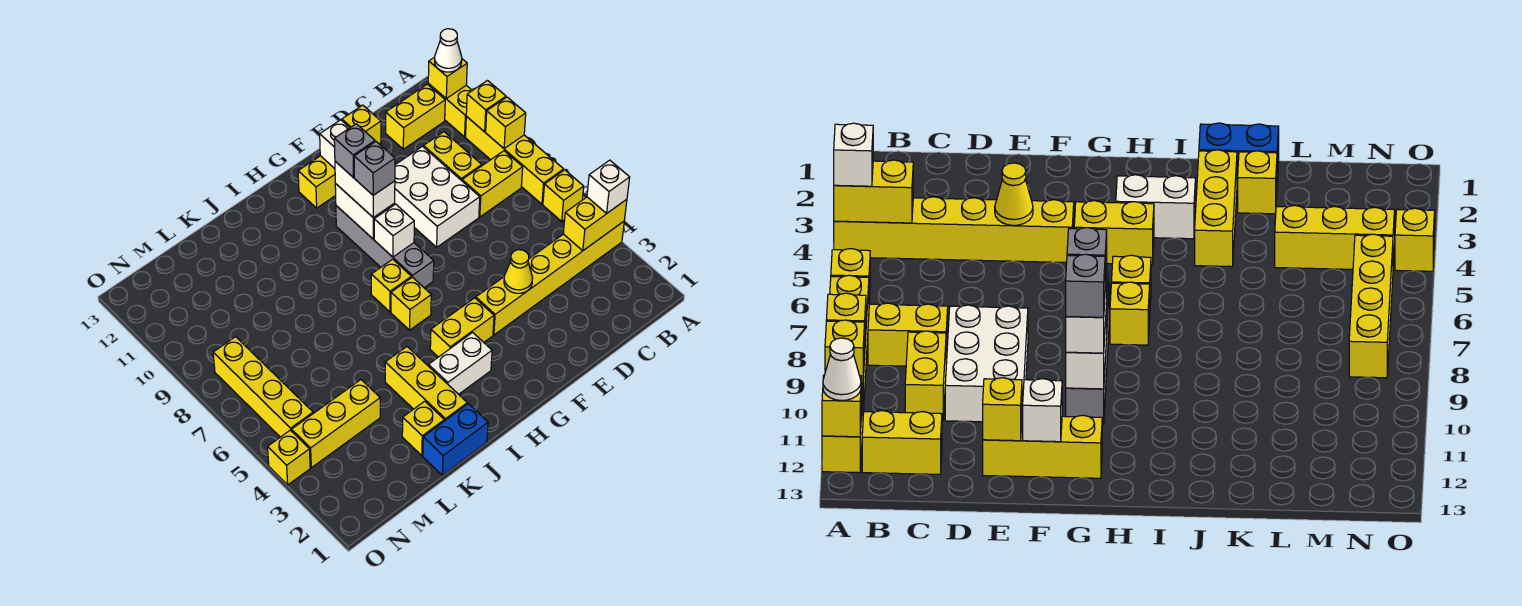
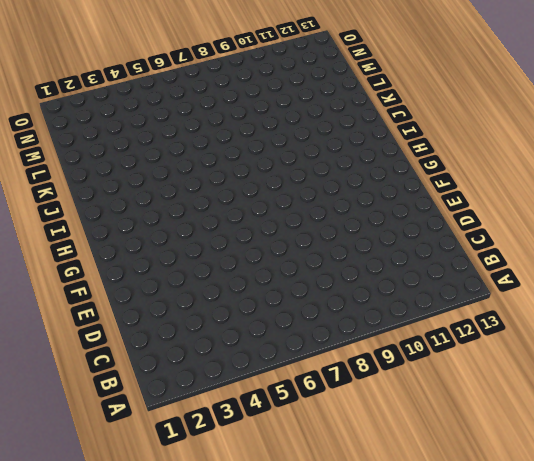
none -> yellow 1x6 brick [476,222,624,335]
none -> yellow 1x1 brick [543,170,584,221]
none -> yellow 1x4 brick [465,116,564,204]
none -> yellow 1x2 brick [428,84,472,137]

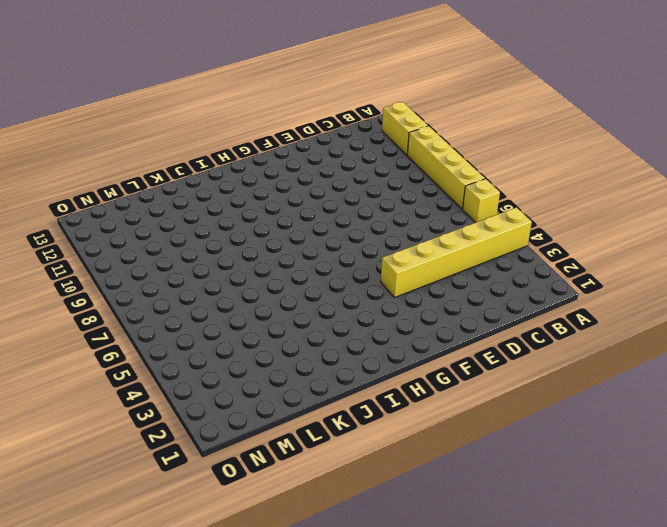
none -> yellow 1x2 brick [462,151,523,217]
none -> yellow 1x2 brick [386,84,445,149]
none -> yellow 1x2 brick [424,132,482,181]
none -> white 2x3 brick [395,146,480,247]

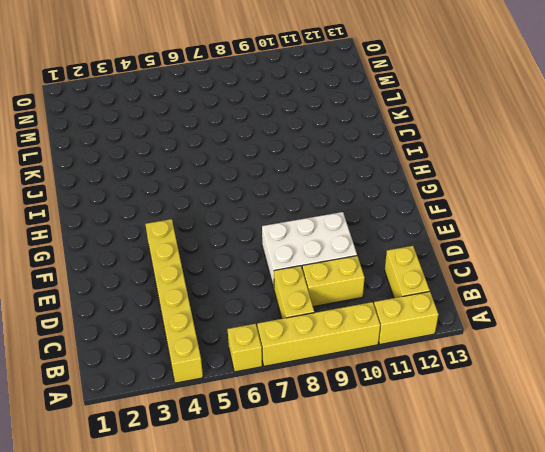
none -> yellow 1x3 brick [298,143,381,208]
none -> yellow 1x2 brick [430,298,494,357]
none -> grey 1x4 brick [336,206,434,288]
none -> white 1x2 brick [428,333,492,394]

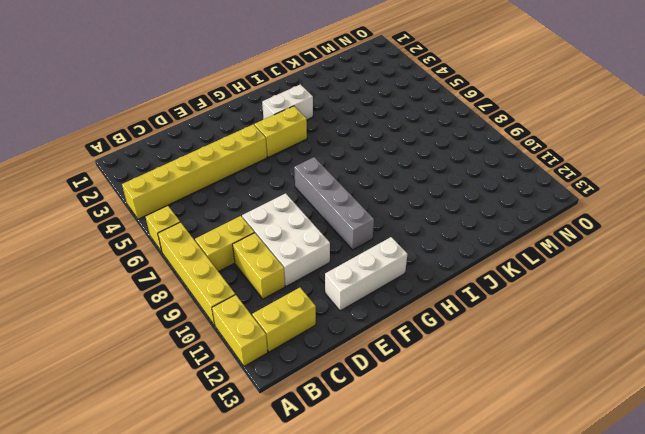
white 1x3 brick [325,237,407,311] -> yellow 1x3 brick [298,143,381,208]
none -> yellow 1x1 brick [391,277,431,330]
none -> yellow 1x1 brick [371,259,411,312]
none -> blue 1x2 brick [423,404,488,475]
none -> yellow 1x3 brick [385,347,467,421]

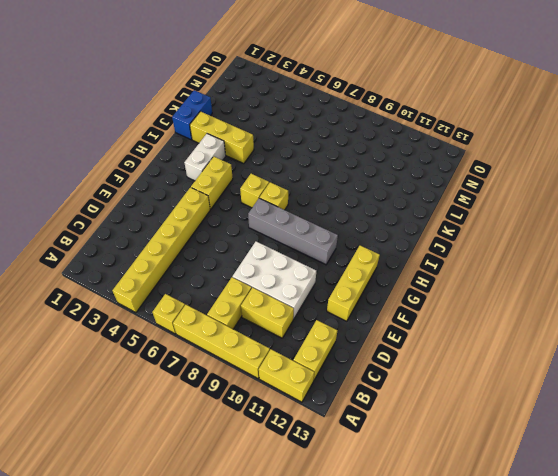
none -> yellow 1x1 brick [402,401,444,456]
none -> yellow 1x3 brick [292,380,380,468]
none -> yellow 1x4 brick [213,337,313,437]
none -> yellow 1x1 brick [268,430,310,485]

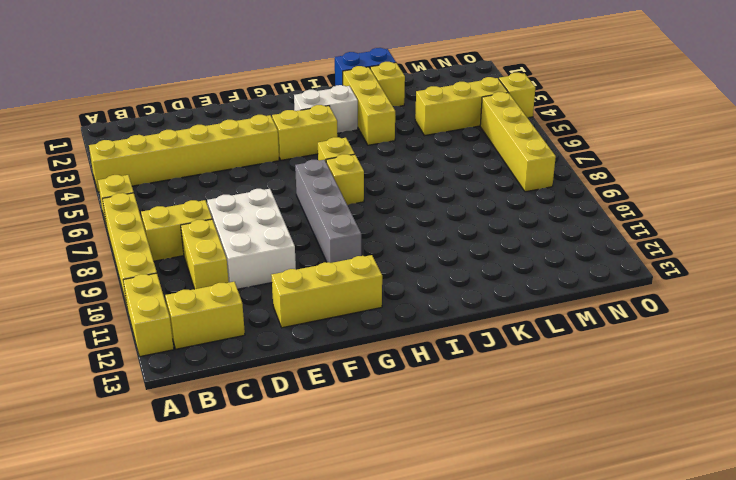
none -> yellow 1x2 brick [563,197,627,251]
none -> yellow 1x1 brick [486,97,526,149]
none -> yellow 1x1 brick [466,81,506,132]
none -> yellow 1x1 brick [428,57,467,98]

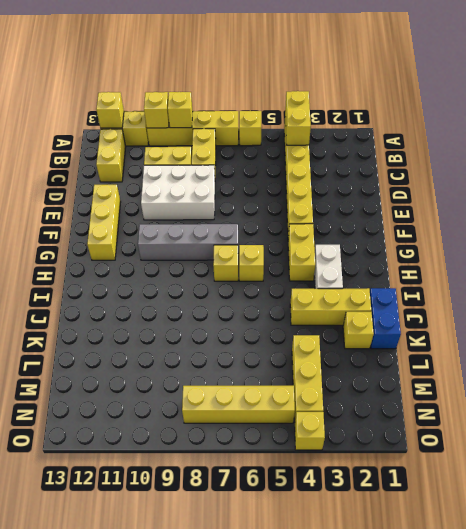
none -> yellow 1x1 cone [504,250,533,293]
none -> yellow 1x1 brick [342,105,381,144]
none -> white 1x1 brick [320,120,350,169]
none -> white 1x1 brick [374,204,414,257]

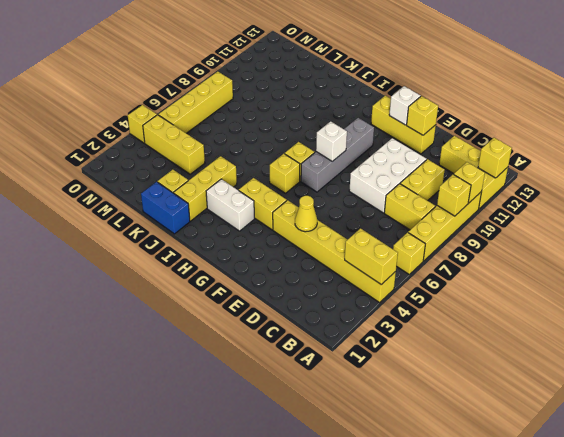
none -> white 1x2 brick [335,183,395,239]
none -> white 1x1 brick [587,160,630,213]
none -> white 1x1 cone [435,29,462,72]
none -> white 1x2 brick [335,161,395,218]

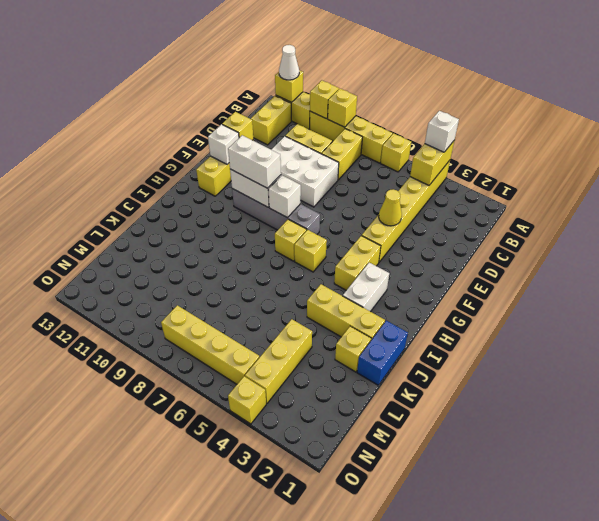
none -> grey 1x1 brick [354,142,395,195]
none -> grey 1x1 brick [334,124,375,177]

